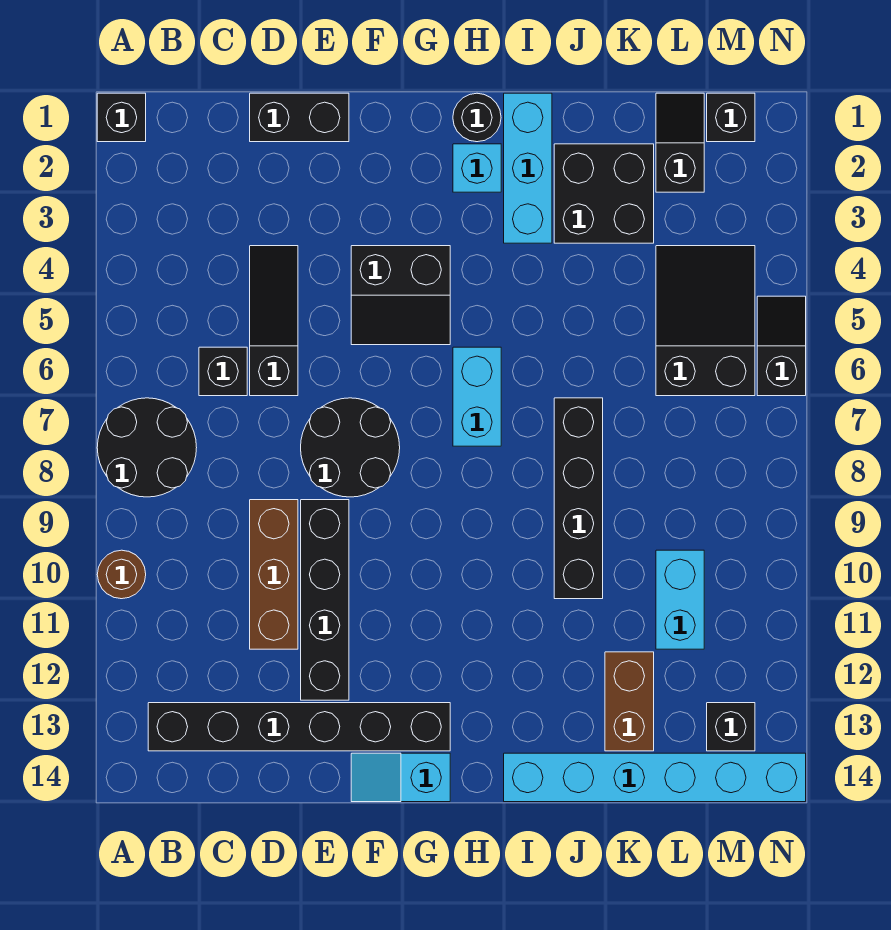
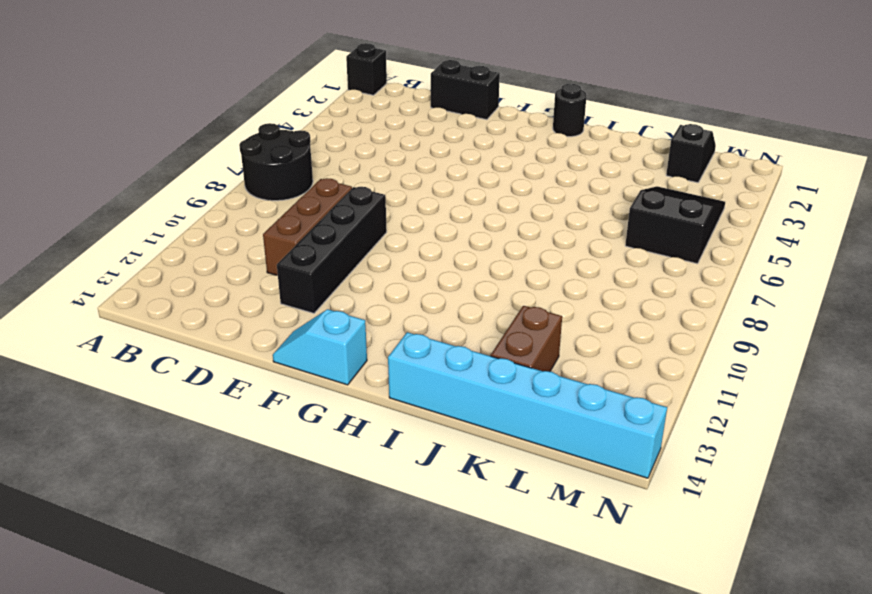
none -> brown 1x1 round brick [97,550,146,599]
none -> black 1x6 brick [148,703,450,751]
none -> black 1x1 brick [199,347,247,396]

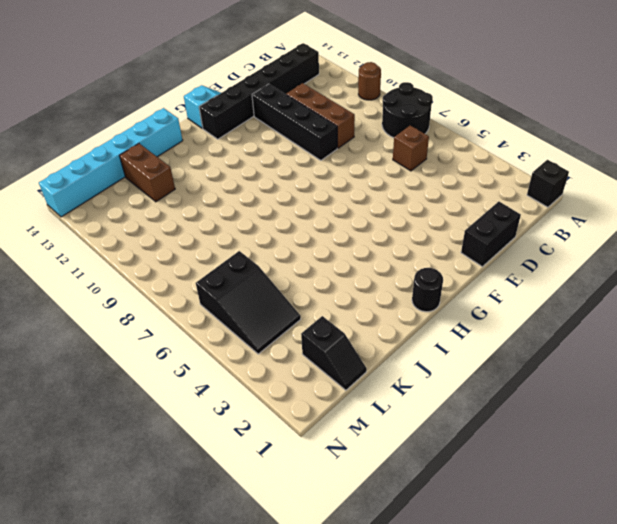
brown 1x1 brick [393,125,429,171] -> black 1x1 brick [199,347,247,396]
none -> black 1x3 slope [250,246,298,396]
none -> black 2x2 round brick [301,398,400,497]
none -> black 2x2 slope [351,246,450,345]

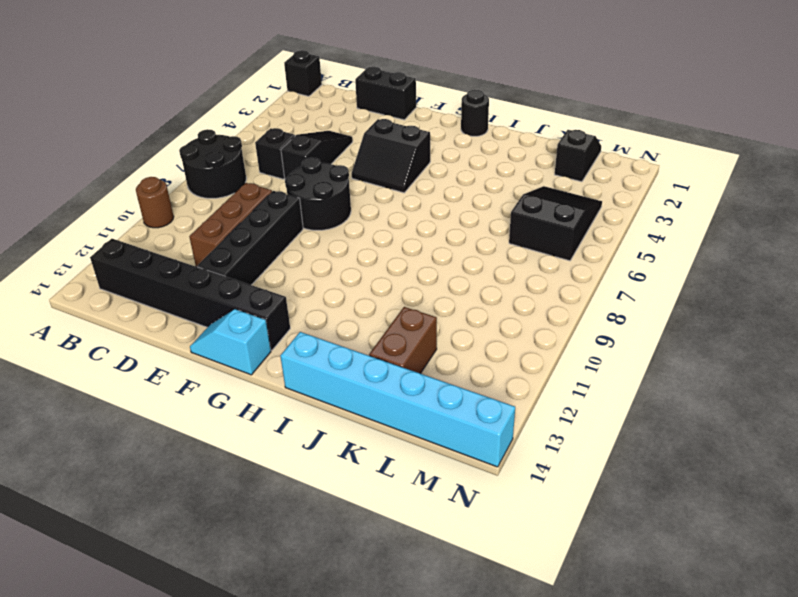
none -> cyan 1x1 brick [453,144,501,192]
none -> cyan 1x2 brick [453,347,501,446]
none -> cyan 1x3 brick [504,93,552,243]

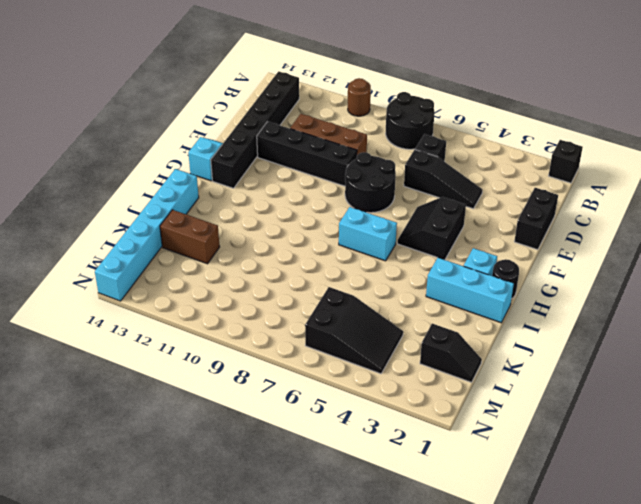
none -> black 2x2 brick [554,144,654,243]
none -> black 1x4 brick [554,398,603,599]
none -> cyan 1x2 brick [656,550,704,649]

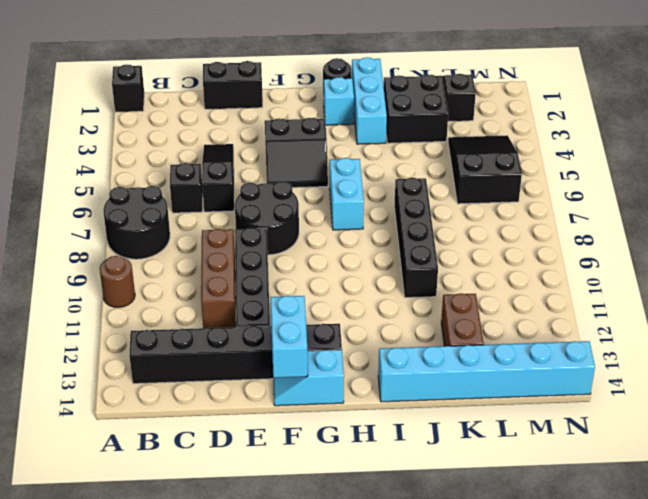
cyan 1x2 brick [271,296,308,378] -> cyan 1x2 brick moved to [656,550,704,649]
none -> black 1x1 brick [707,93,755,142]
none -> black 1x1 brick [707,703,755,751]
none -> black 1x2 slope [757,296,806,396]

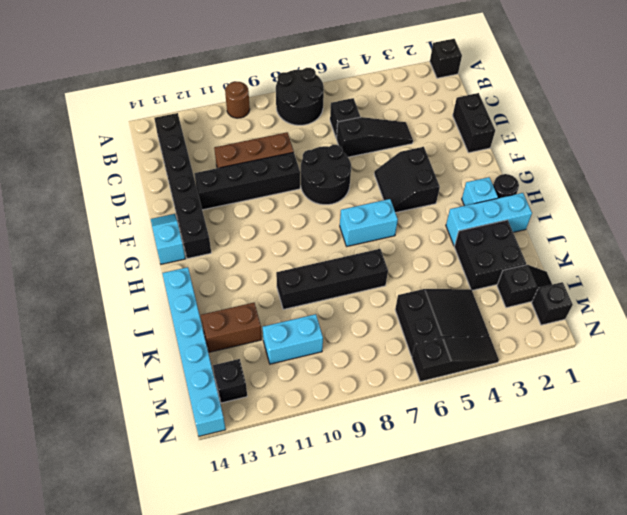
black 1x3 slope [412,337,499,382] -> black 1x2 slope [757,296,806,396]

